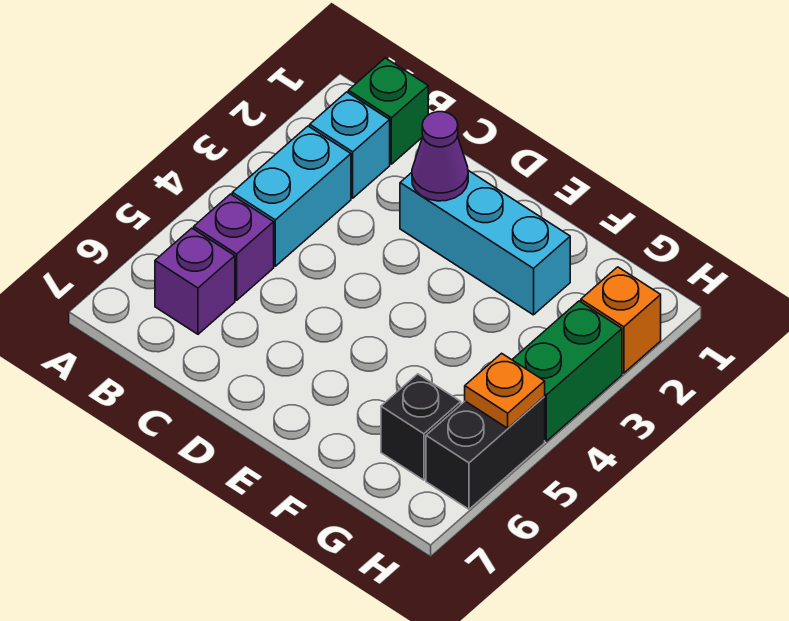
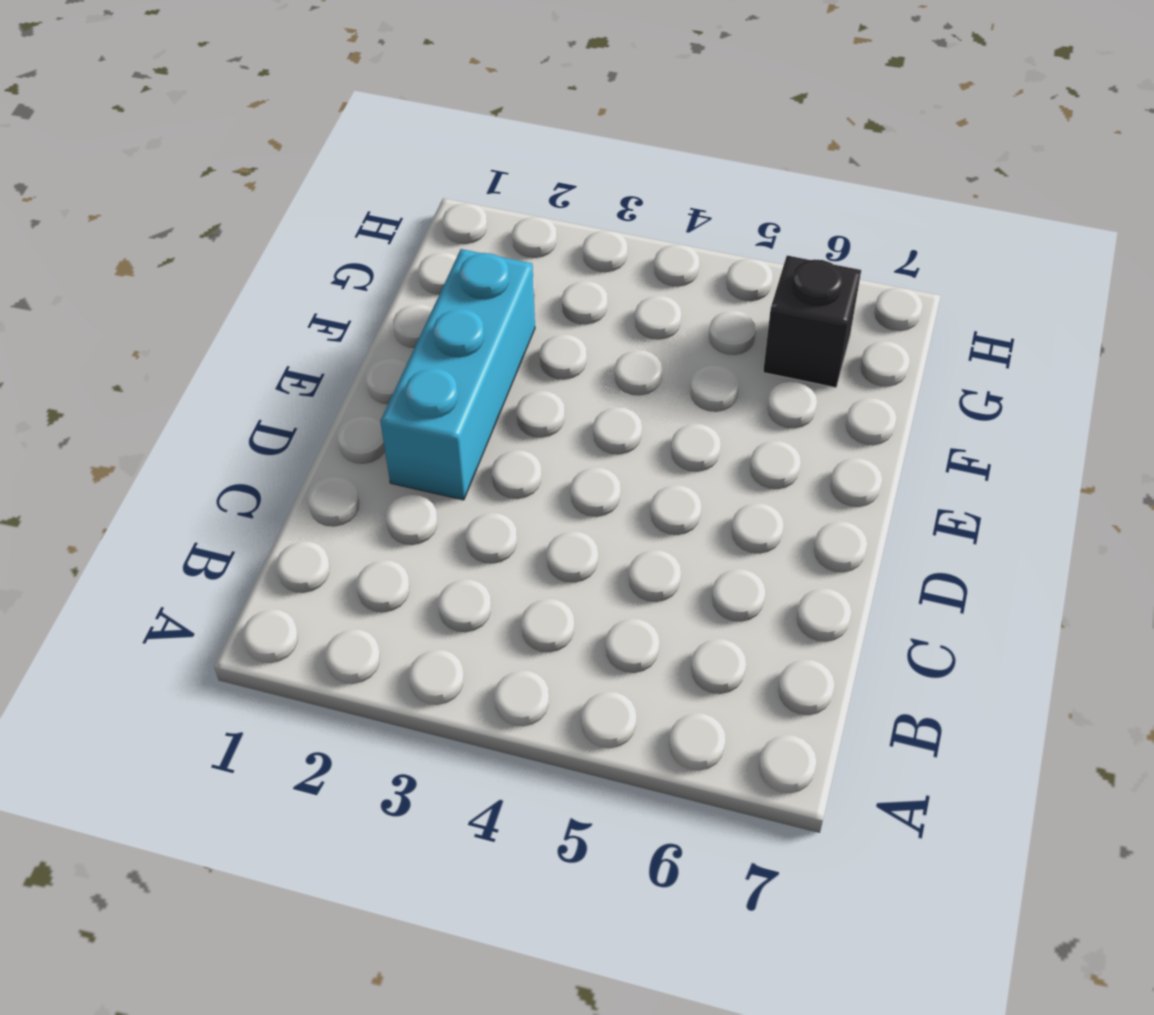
none -> green 1x1 brick [348,58,428,164]
none -> cyan 1x1 brick [310,92,390,198]
none -> cyan 1x2 brick [232,126,351,266]

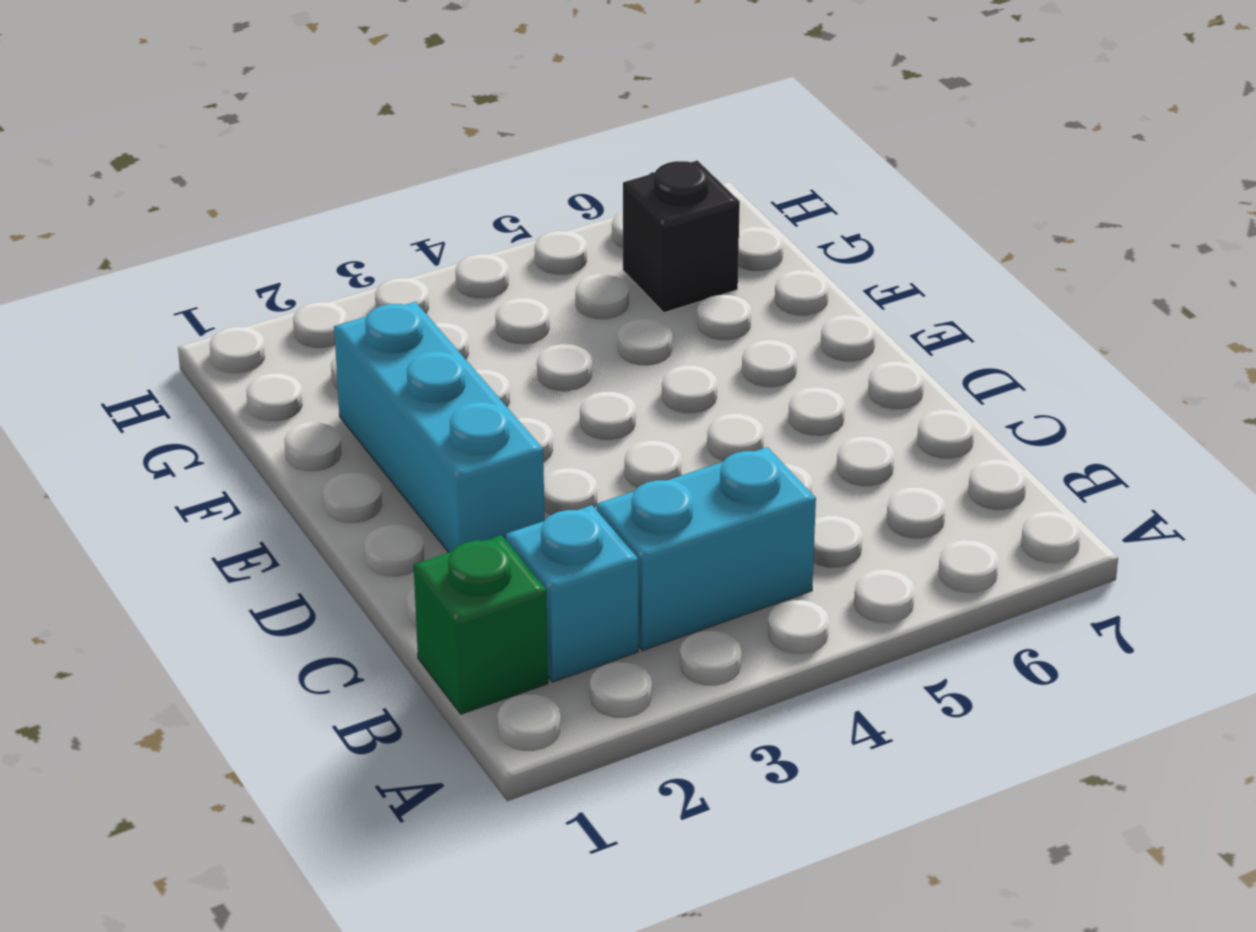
none -> purple 1x1 brick [194,194,274,300]
none -> purple 1x1 brick [155,228,235,334]
none -> orange 1x1 brick [581,267,661,373]

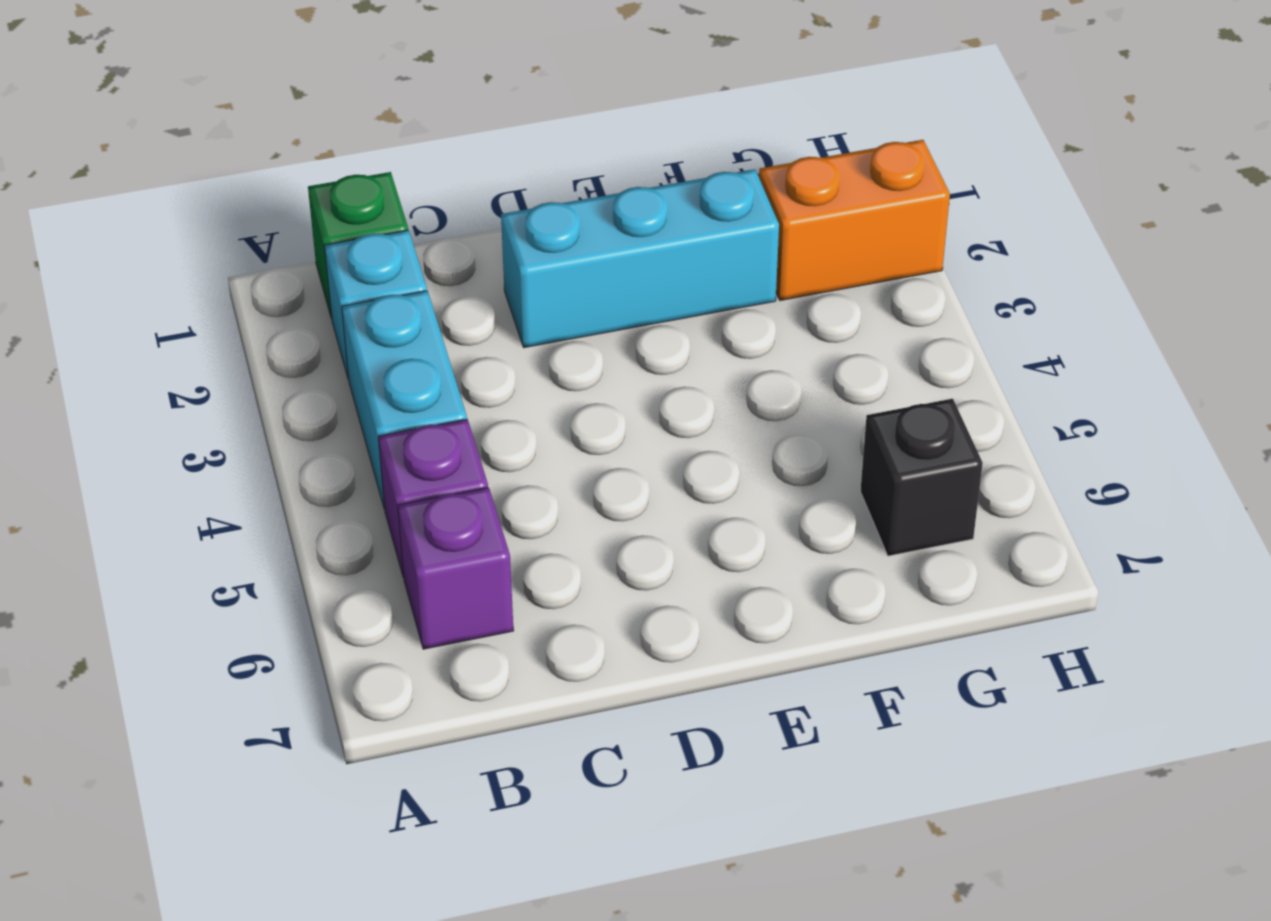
orange 1x2 brick [759,140,950,300] -> orange 1x1 brick [581,267,661,373]
none -> green 1x2 brick [512,301,622,441]
none -> black 1x2 brick [426,397,545,509]
none -> purple 1x1 cone [412,112,468,201]

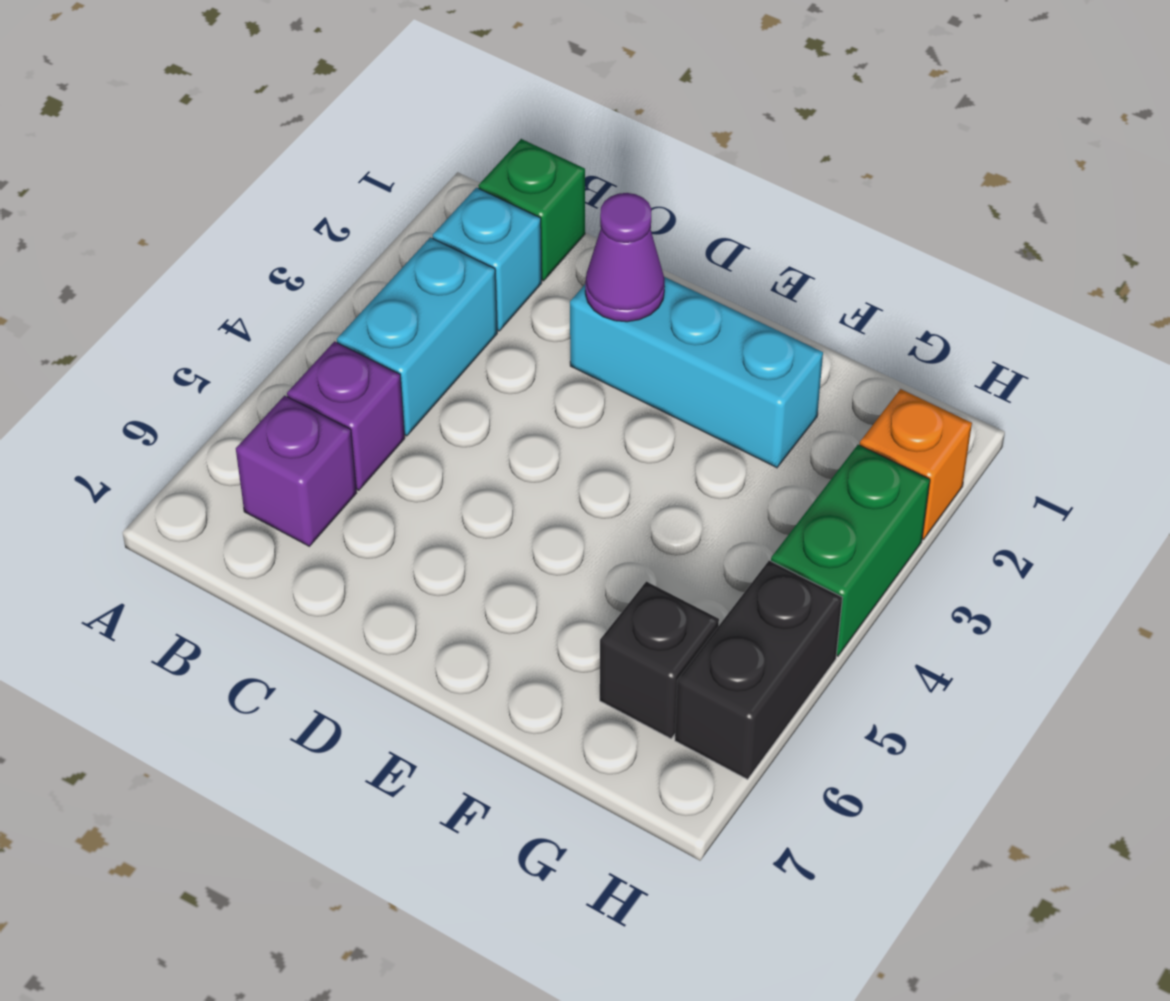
none -> orange 1x1 plate [465,353,545,428]

